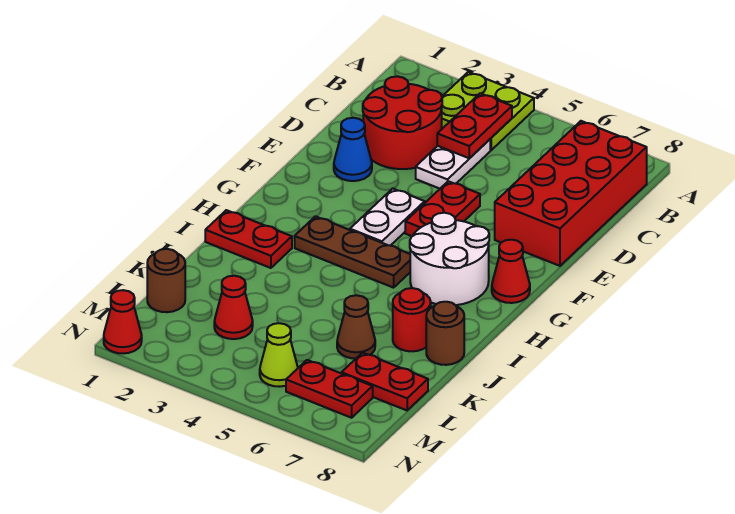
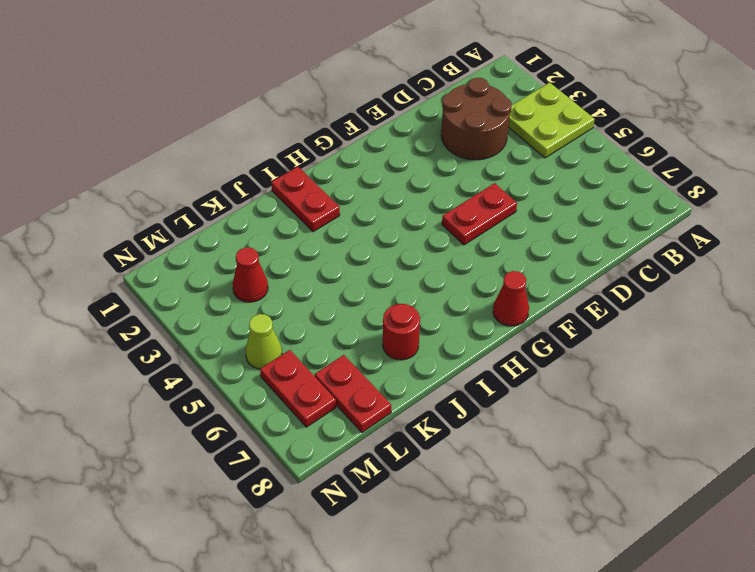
brown 2x2 round brick [441,78,512,160] -> red 2x2 round brick [363,76,442,169]
none -> red 2x4 brick [495,121,647,266]
none -> white 1x2 plate [416,139,490,189]
none -> blue 1x1 cone [334,118,372,181]

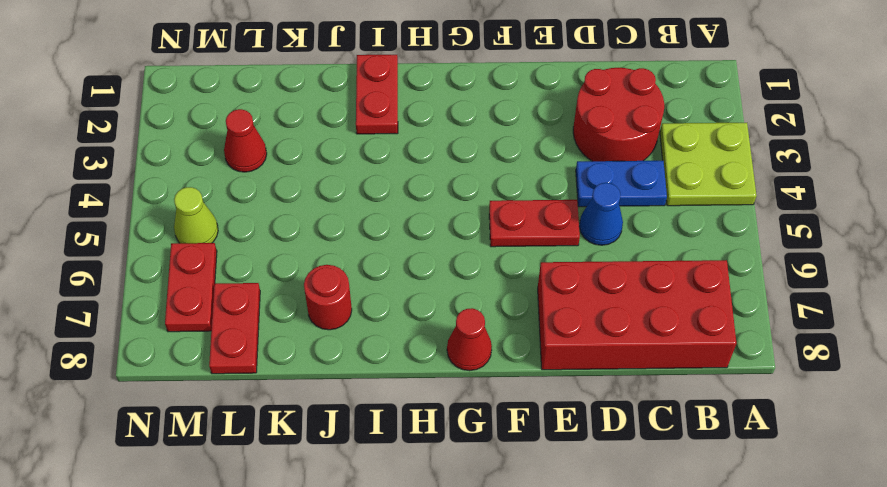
blue 1x2 plate [576,161,667,207] -> white 1x2 plate [416,139,490,189]
blue 1x1 cone [579,183,623,245] -> blue 1x1 cone moved to [334,118,372,181]
none -> white 1x2 plate [350,189,425,246]
none -> white 2x2 round brick [410,213,489,305]
none -> brown 1x3 plate [295,216,410,288]

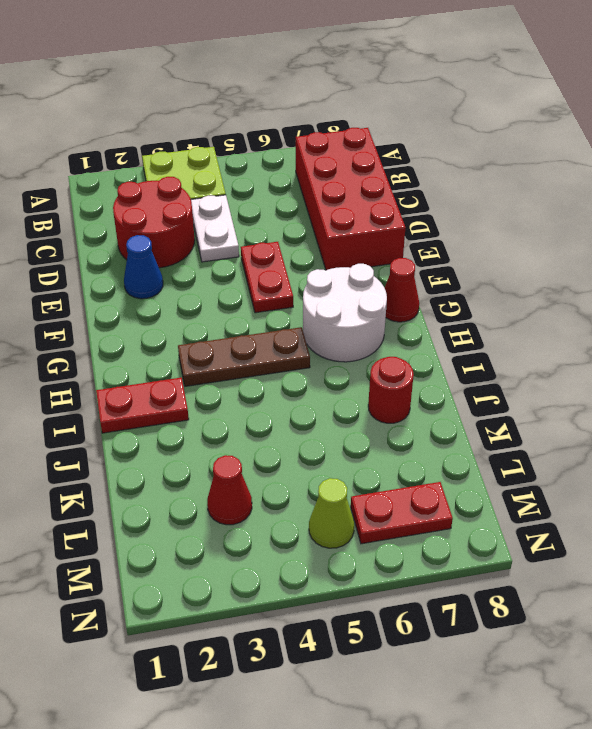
none -> white 1x2 plate [350,189,425,246]
none -> brown 1x1 round brick [426,302,464,365]
none -> brown 1x1 cone [337,295,375,359]

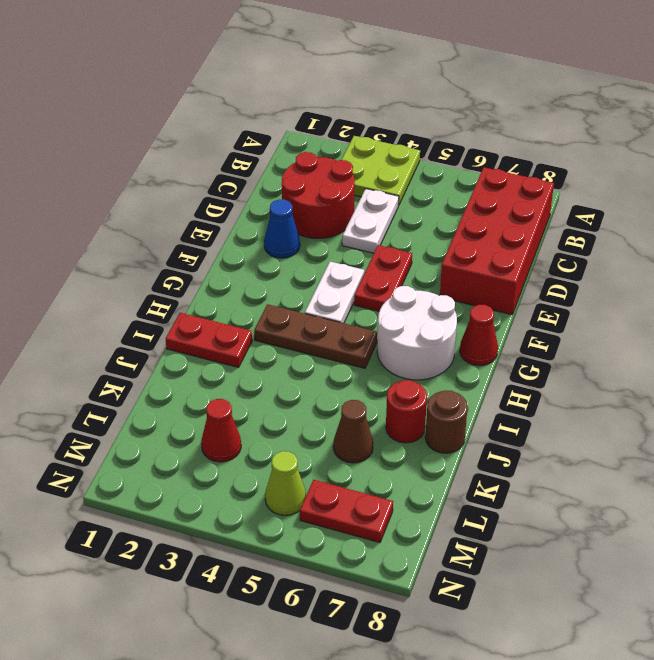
none -> brown 1x1 round brick [147,249,185,312]
none -> red 1x2 plate [342,353,428,410]
none -> red 1x1 cone [104,290,142,353]

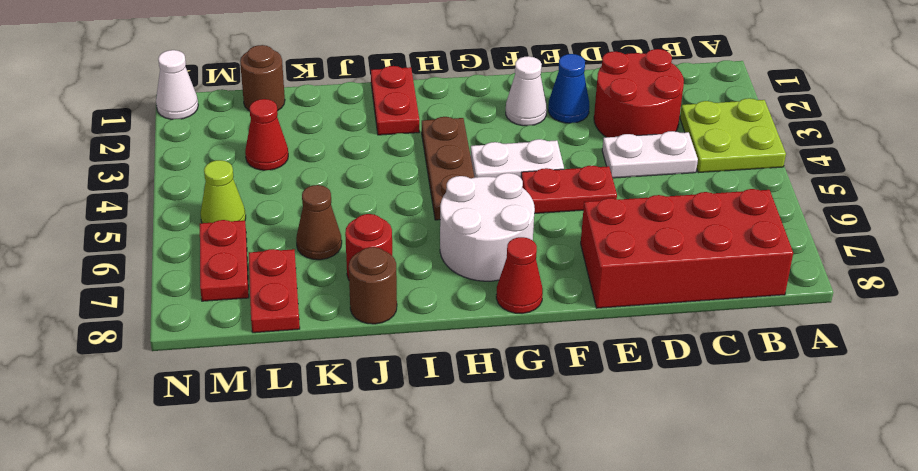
white 1x1 cone [506,56,547,126] -> none
white 1x1 cone [156,50,198,119] -> red 1x1 cone [104,290,142,353]
none -> red 1x2 plate [437,93,512,158]

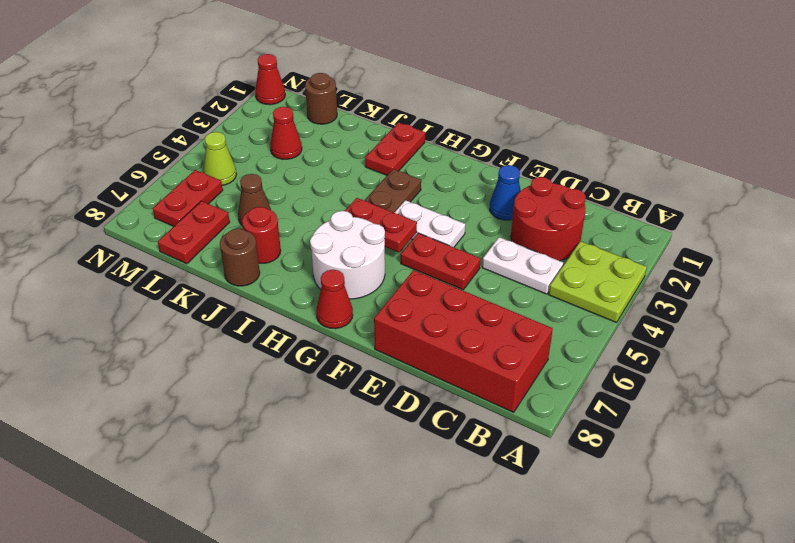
red 1x2 plate [345,198,417,252] -> red 1x2 plate moved to [437,93,512,158]

